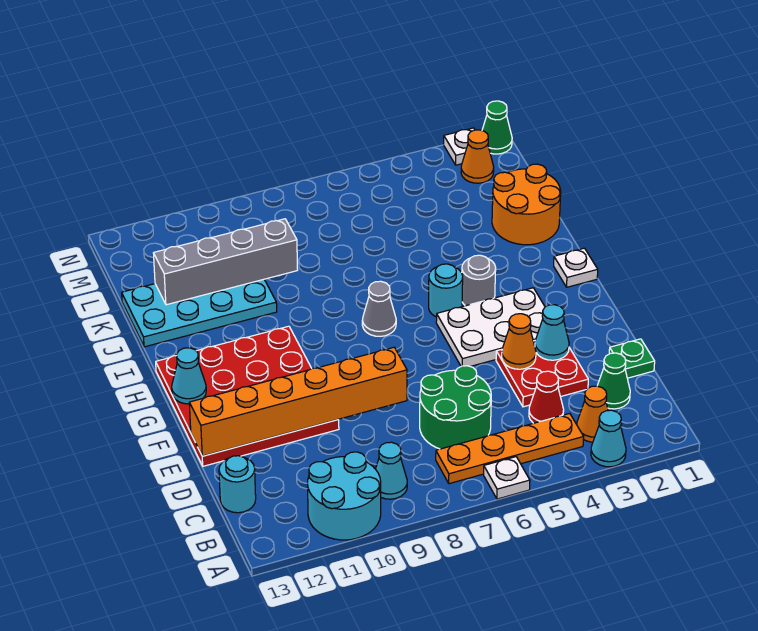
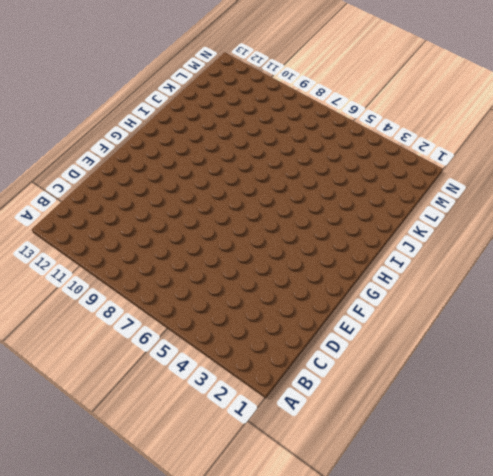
none -> cyan 1x1 cone [591,410,626,467]
none -> white 1x1 plate [484,457,530,499]
none -> cyan 2x2 round brick [308,452,381,540]

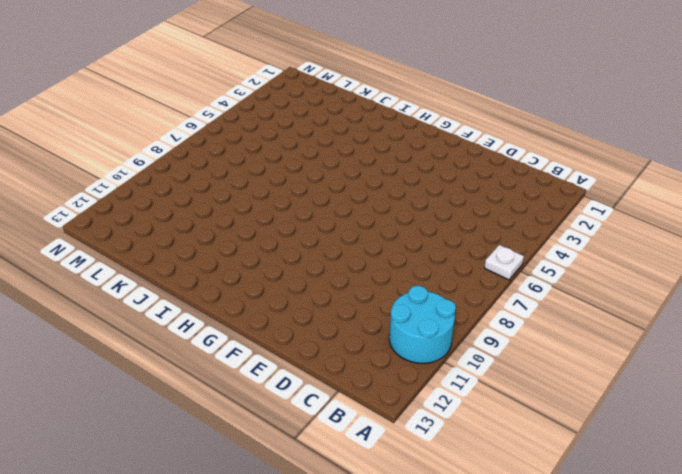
none -> cyan 1x1 cone [591,410,626,467]
none -> orange 1x1 cone [577,386,608,442]
none -> orange 1x4 plate [436,414,584,484]

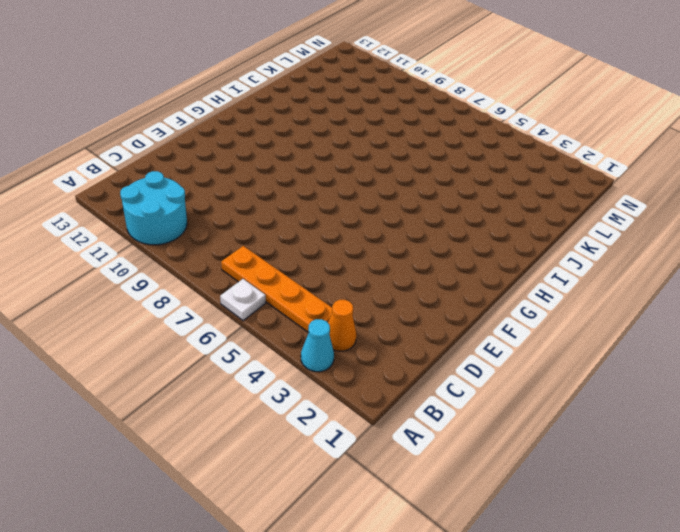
none -> cyan 1x1 cone [376,442,407,499]
none -> green 1x1 cone [597,353,630,409]
none -> red 1x1 cone [529,371,564,423]

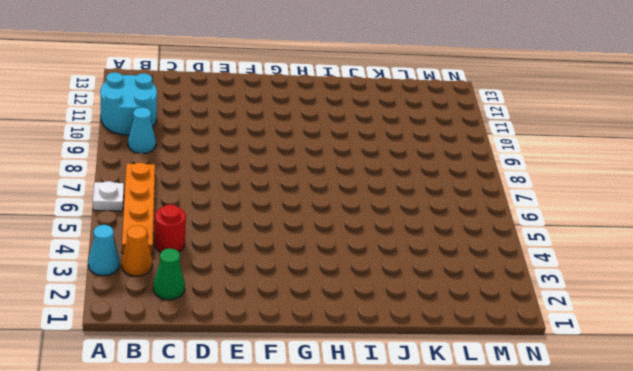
red 1x1 round brick [154,204,186,252] -> red 1x1 cone [529,371,564,423]
none -> green 2x2 round brick [420,366,491,449]
none -> cyan 1x1 round brick [219,456,256,513]
none -> green 1x1 plate [609,339,655,378]

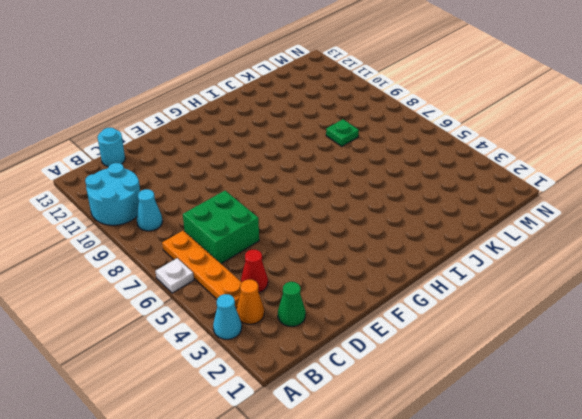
green 2x2 brick [183,191,259,264] -> green 2x2 round brick [420,366,491,449]
green 1x1 plate [326,119,359,146] -> green 1x1 plate moved to [609,339,655,378]
none -> red 2x2 plate [496,341,588,407]
none -> red 4x4 plate [156,326,339,466]
none -> white 2x3 plate [436,288,545,367]

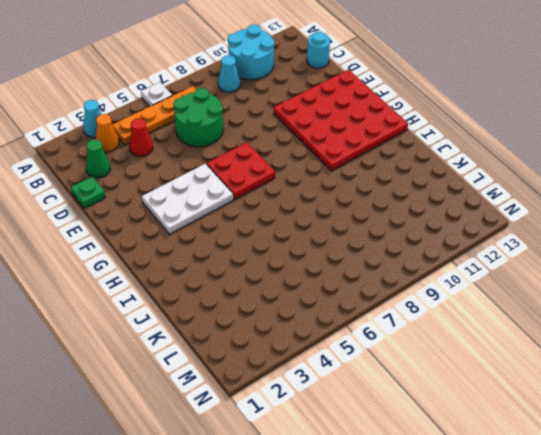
red 2x2 plate [207,142,275,199] -> red 2x2 plate moved to [496,341,588,407]
none -> white 1x1 plate [554,248,598,287]
none -> grey 1x1 round brick [462,255,496,306]
none -> cyan 1x1 round brick [429,264,463,317]

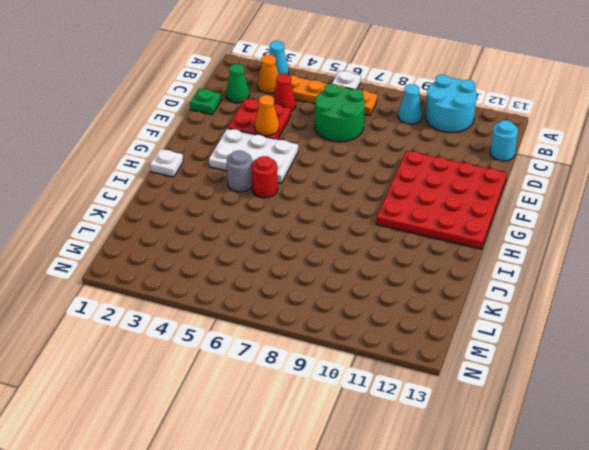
red 1x1 round brick [252,156,278,198] -> cyan 1x1 round brick [429,264,463,317]
none -> grey 1x1 cone [362,281,396,336]
none -> orange 2x2 round brick [492,164,561,245]
none -> cyan 2x4 plate [122,279,277,347]

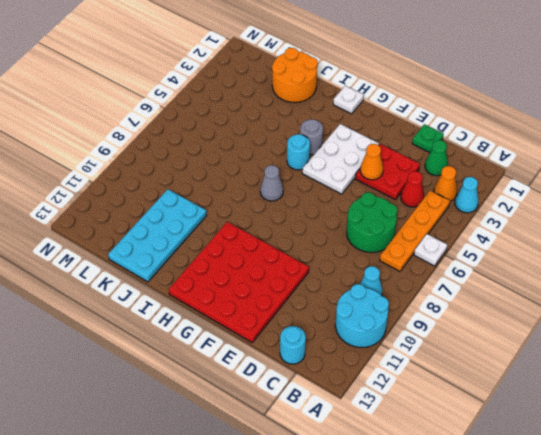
none -> orange 1x1 cone [461,130,494,183]
none -> green 1x1 cone [482,101,512,154]
none -> white 1x1 plate [444,128,475,165]

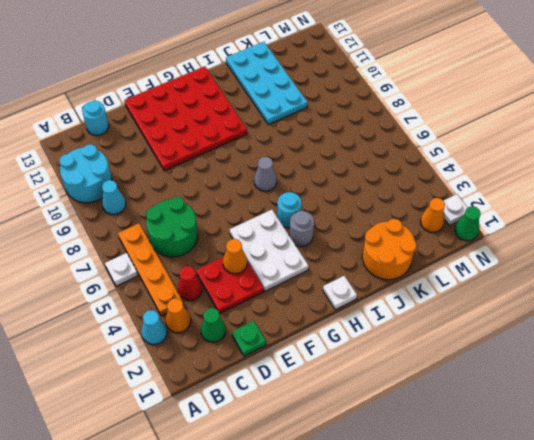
none -> cyan 1x1 cone [535,305,569,360]
none -> orange 1x6 brick [189,347,407,456]
none -> cyan 1x1 cone [172,348,206,404]

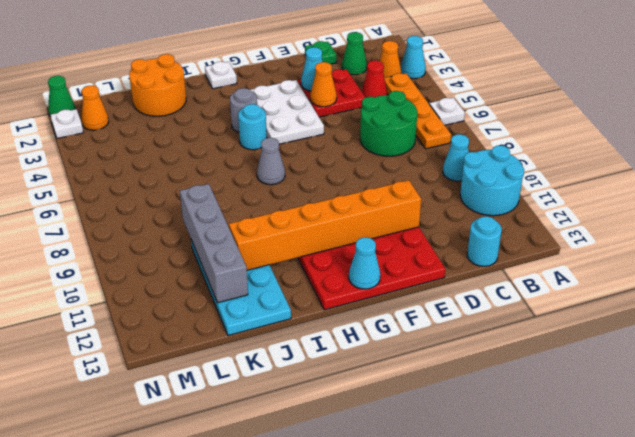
orange 1x6 brick [229,180,421,270] -> orange 1x6 brick turned to [189,347,407,456]

